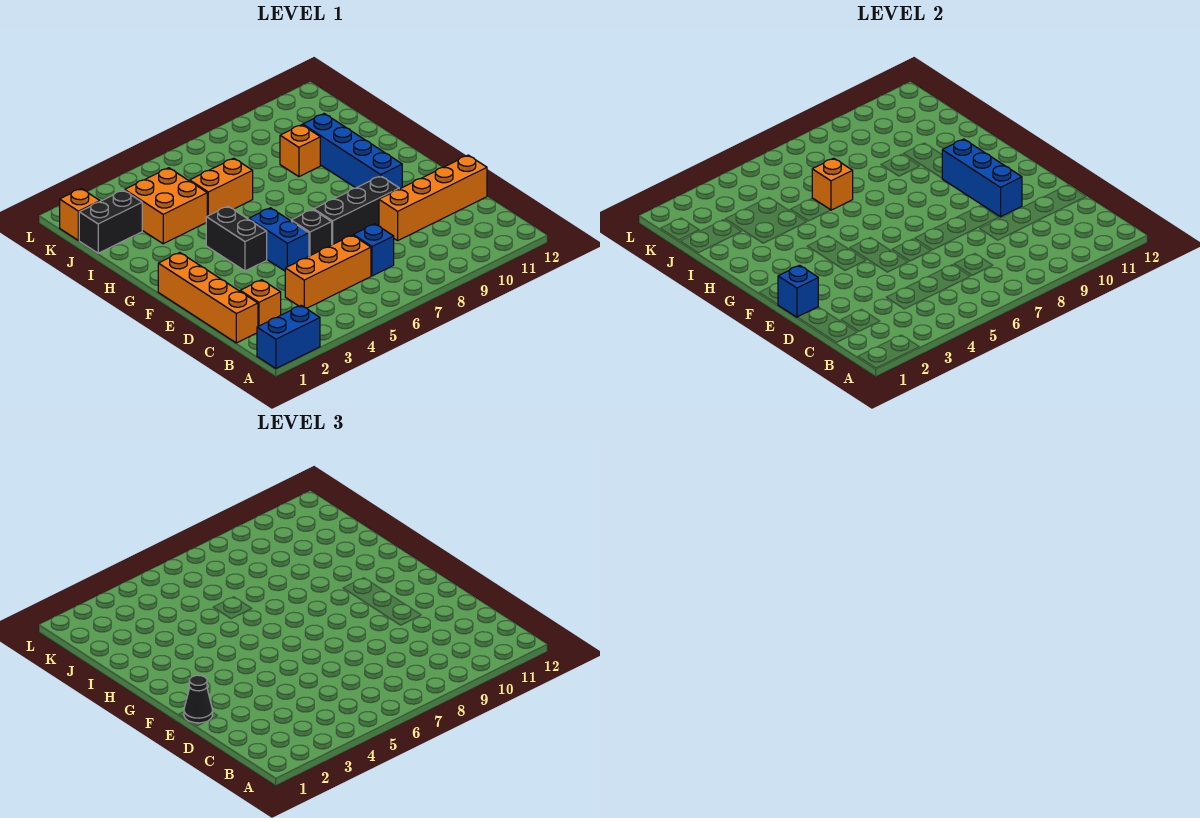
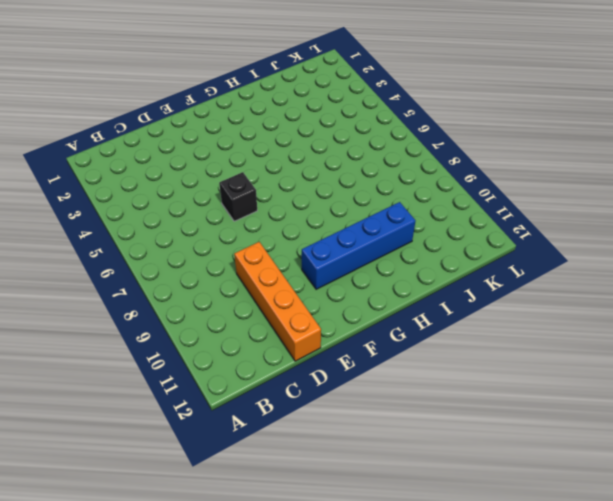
none -> blue 1x2 brick [257,305,320,368]
none -> orange 1x4 brick [158,253,258,343]
none -> orange 1x1 brick [240,280,281,326]

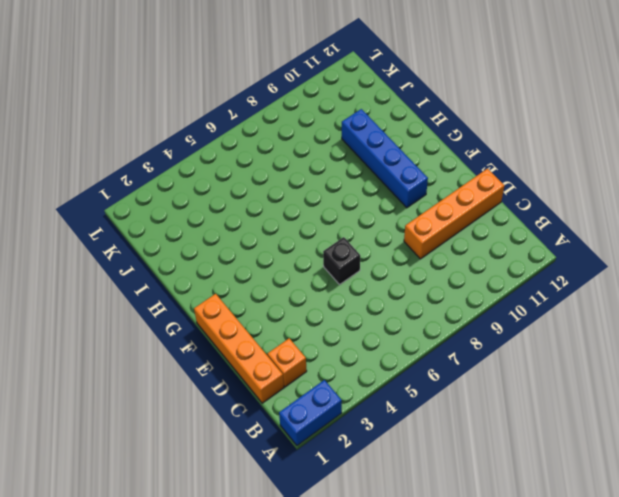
none -> orange 1x3 brick [285,235,371,308]
none -> blue 1x1 brick [353,224,394,276]
none -> blue 1x2 brick [249,208,309,271]

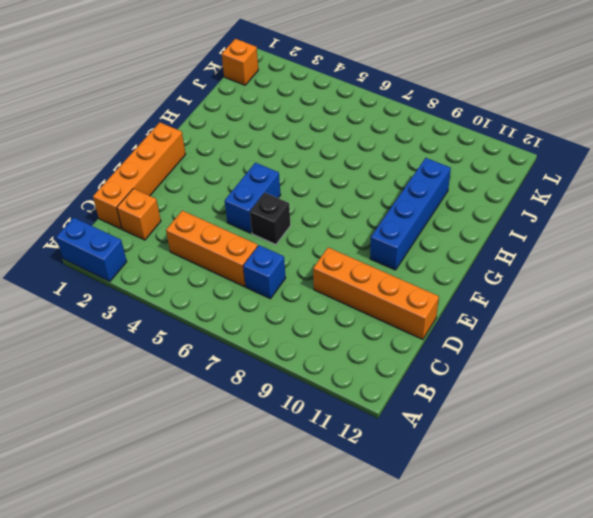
none -> black 1x3 brick [314,176,399,245]
none -> black 1x2 brick [206,206,267,271]
none -> orange 2x2 brick [125,168,207,244]

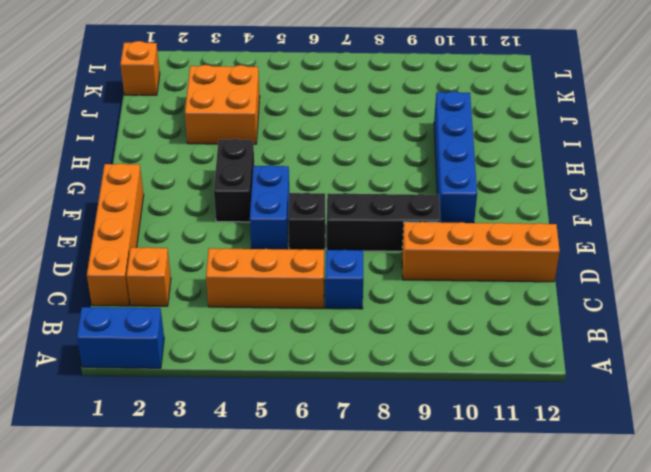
none -> orange 1x2 brick [190,158,253,216]
none -> orange 1x1 brick [280,125,320,177]
none -> black 1x2 brick [79,190,142,253]

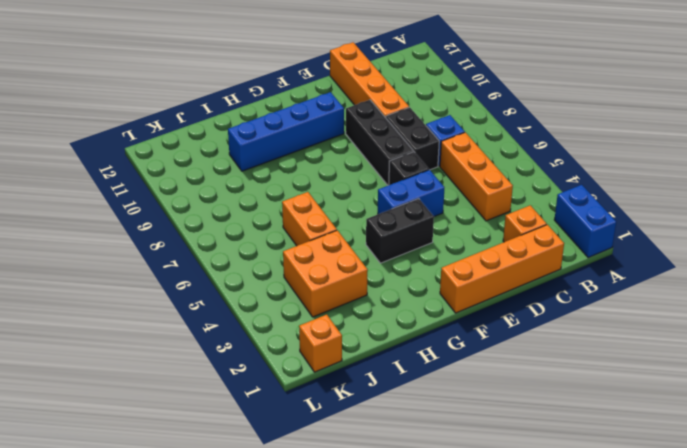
black 1x2 brick [386,107,439,170] -> black 1x2 brick moved to [79,190,142,253]
none -> orange 1x1 brick [280,125,320,177]
none -> blue 1x1 brick [778,265,818,317]
none -> blue 1x3 brick [942,139,1022,217]

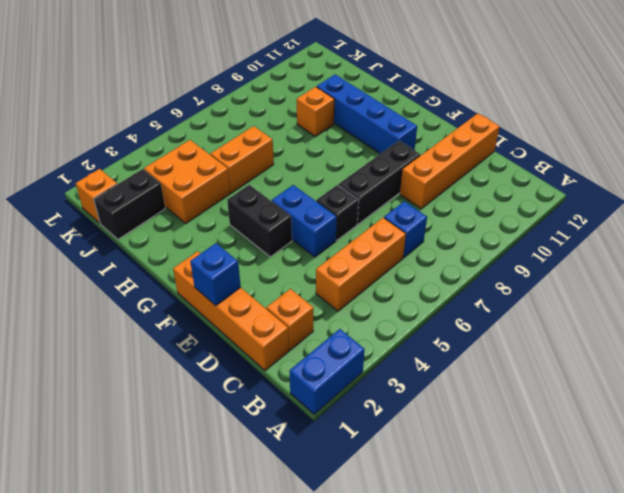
none -> blue 1x3 brick [942,139,1022,217]
none -> orange 1x1 brick [812,158,853,210]
none -> black 1x1 cone [184,675,213,723]

